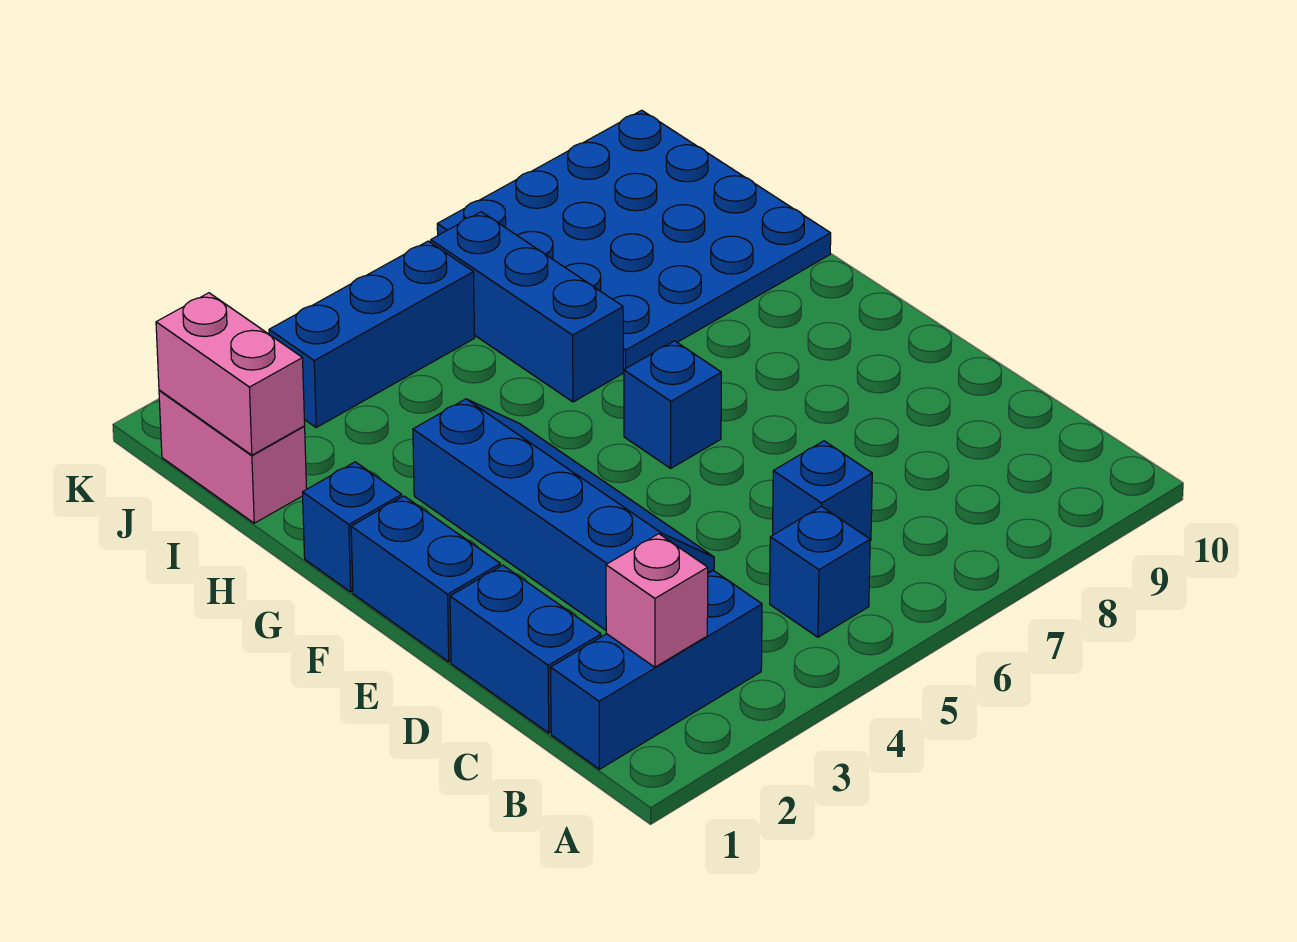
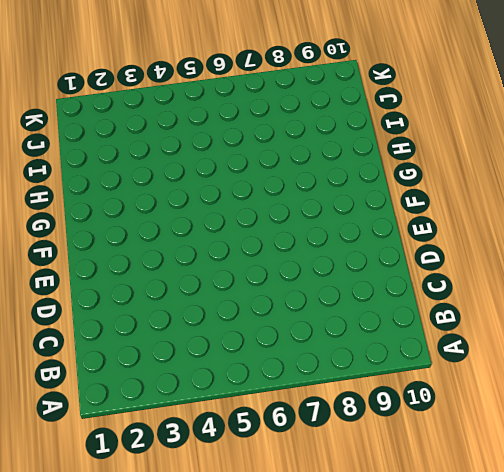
none -> blue 1x3 brick [551,570,762,769]
none -> blue 1x1 brick [770,506,870,637]
none -> blue 1x2 brick [450,565,601,733]

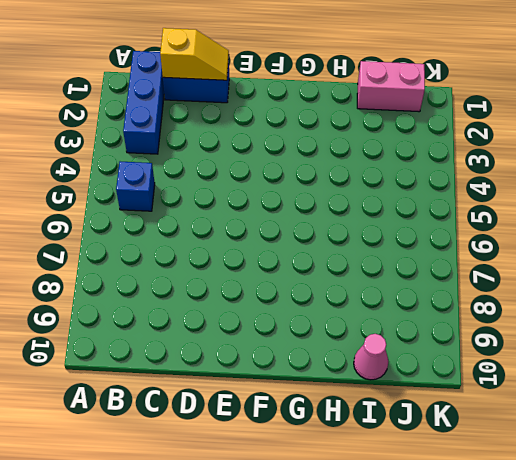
yellow 1x2 slope [160,28,229,80] -> none
pink 1x1 cone [354,334,388,380] -> blue 4x4 plate [437,110,831,370]
none -> blue 1x1 brick [773,441,872,541]
none -> blue 2x4 slope [413,399,714,630]
none -> blue 1x2 brick [351,496,500,662]

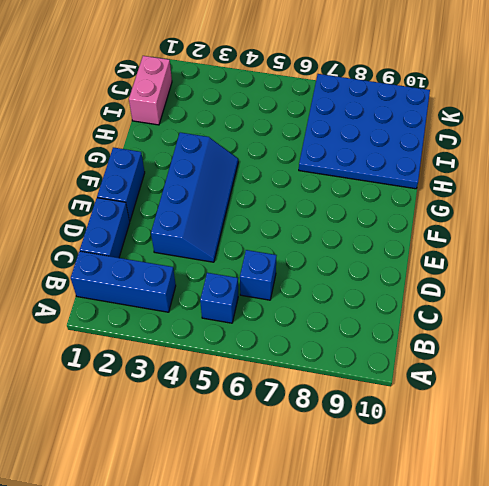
none -> blue 1x1 brick [623,341,721,468]
none -> blue 1x1 brick [302,462,402,592]
none -> blue 1x3 brick [431,212,623,402]

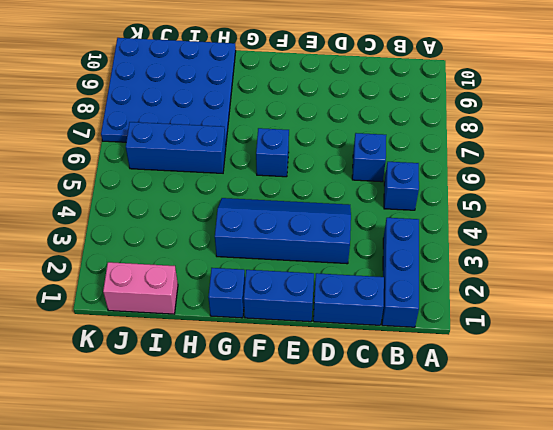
none -> blue 1x3 brick [269,241,475,427]
none -> pink 1x1 brick [606,534,708,667]
none -> pink 1x2 brick [156,293,305,455]

